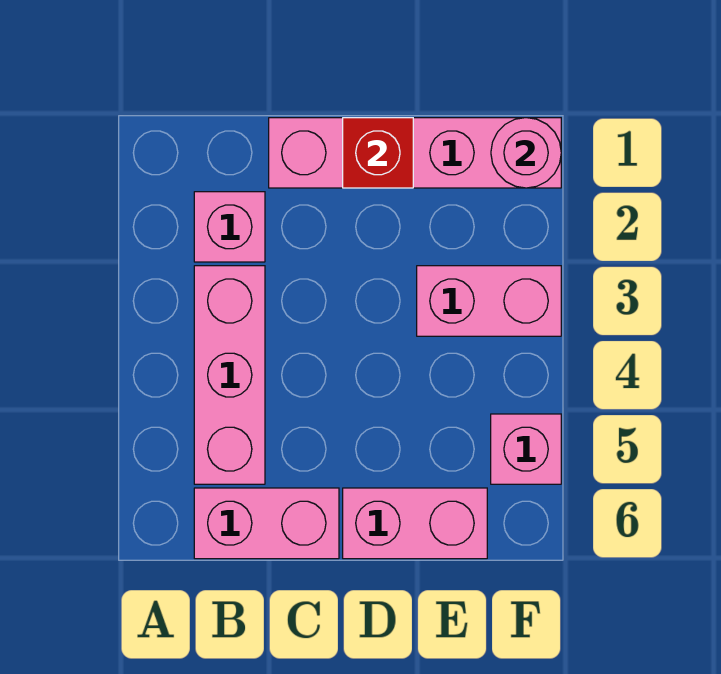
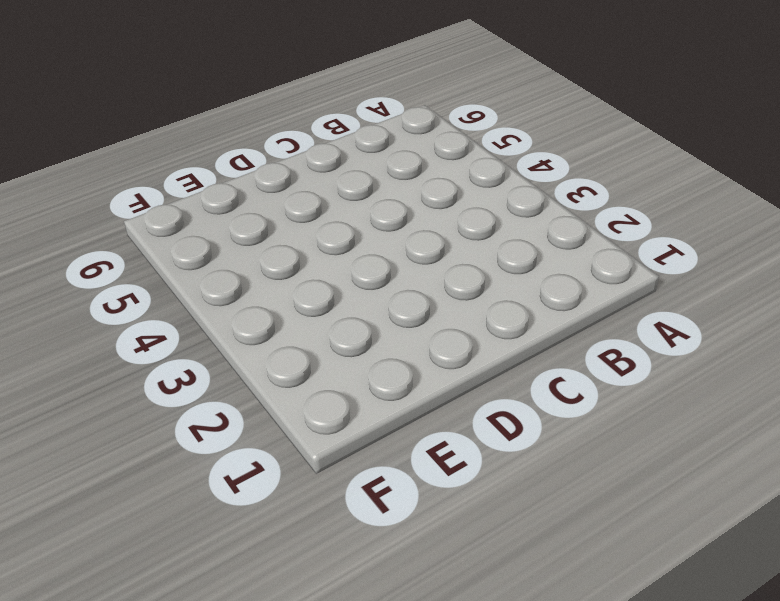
none -> pink 1x1 brick [194,192,265,262]
none -> pink 1x3 brick [194,266,265,484]

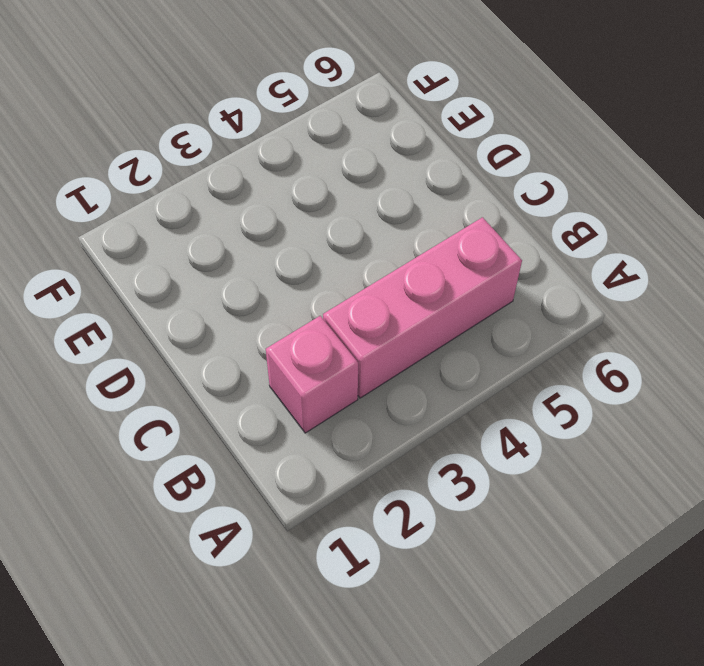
none -> pink 1x2 brick [194,488,339,559]
none -> pink 1x4 brick [269,118,561,188]

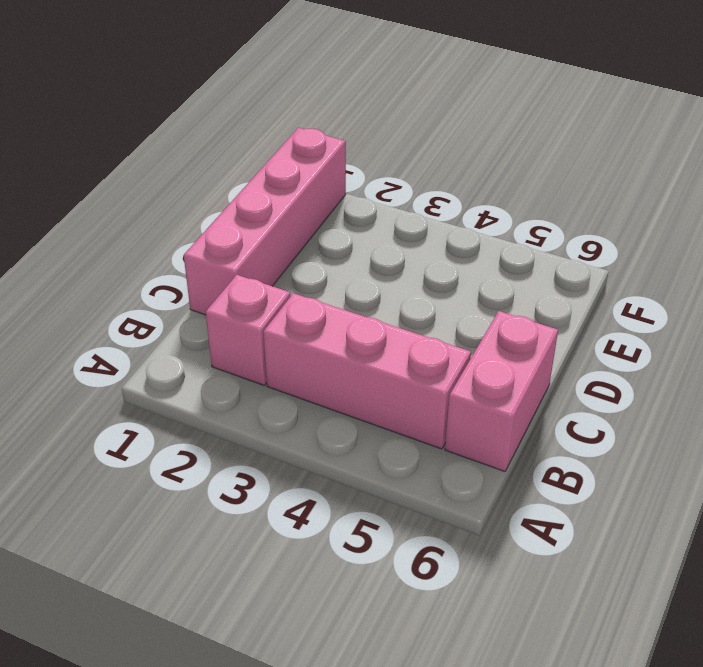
none -> pink 1x2 brick [343,488,487,559]
none -> pink 1x2 brick [417,266,561,336]

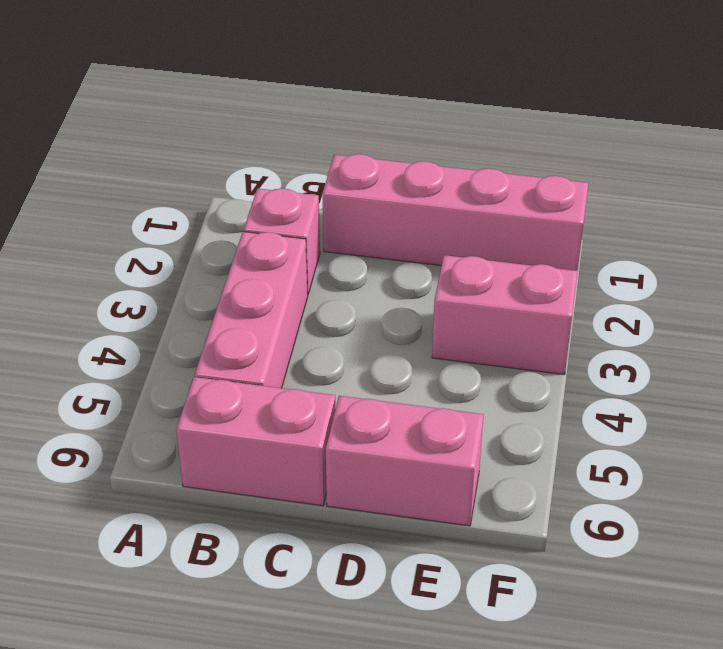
none -> pink 1x1 brick [491,414,561,484]
none -> red 1x1 brick [343,118,413,188]

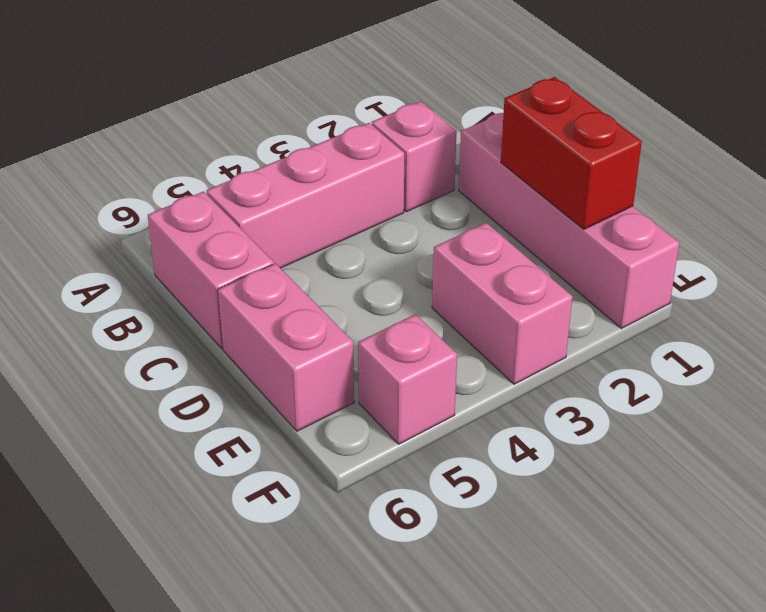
red 1x2 brick [501,77,642,229] -> red 1x1 brick [343,118,413,188]
none -> pink 1x1 round brick [491,118,561,188]

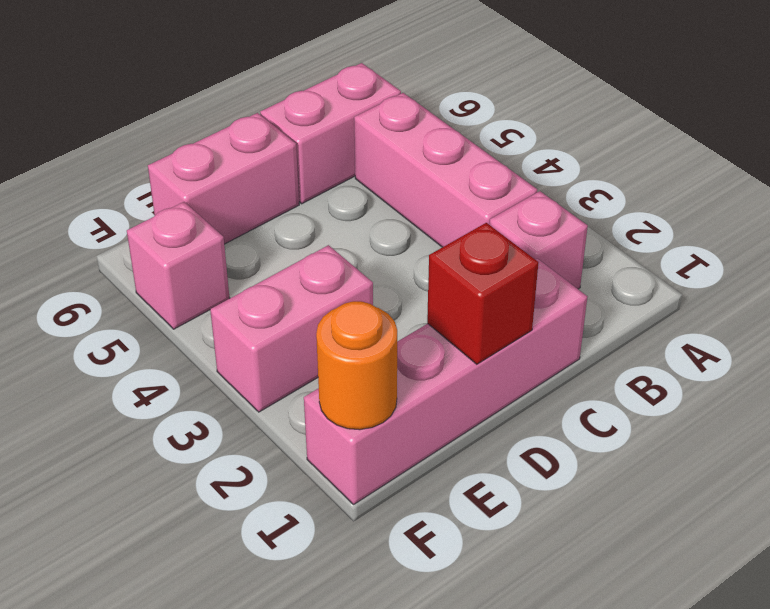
orange 1x1 round brick [316,301,397,430] -> pink 1x1 round brick [491,118,561,188]

